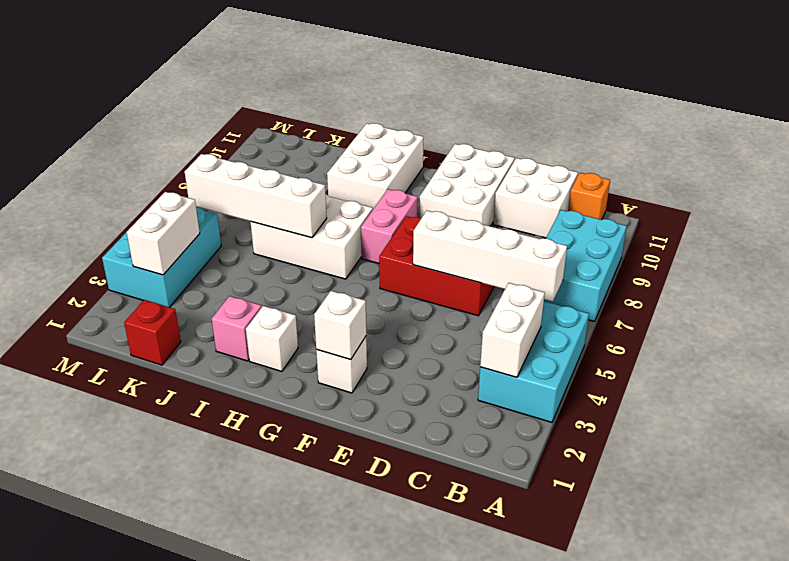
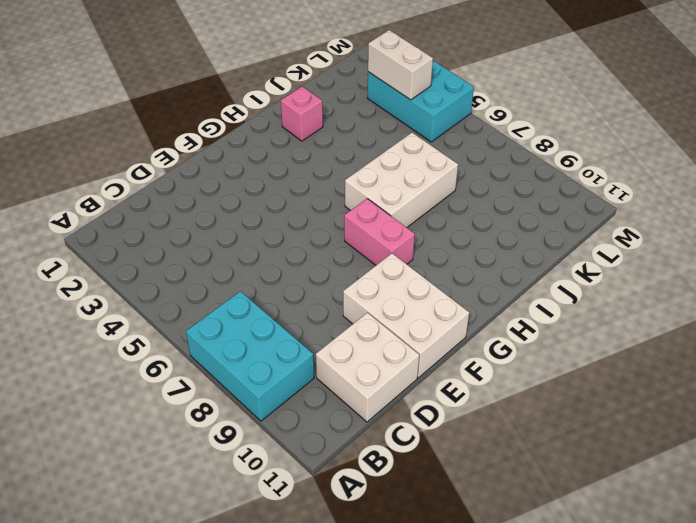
none -> cyan 2x3 brick [478,301,589,422]
none -> orange 1x1 brick [568,173,610,220]
none -> red 2x3 brick [379,216,494,316]

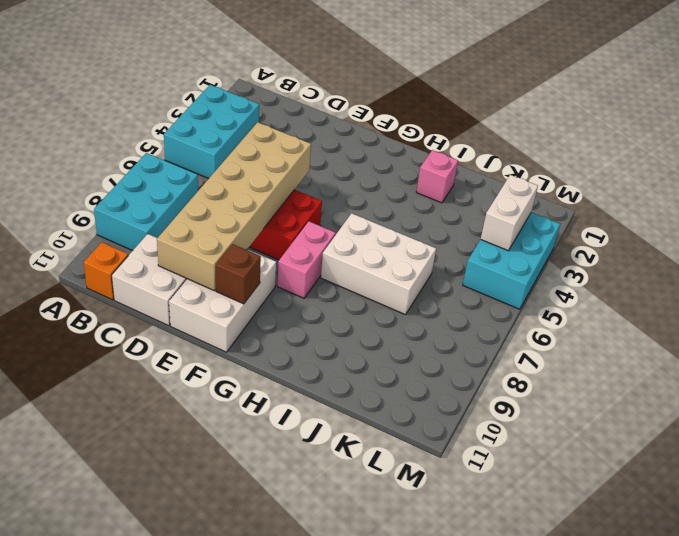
tan 2x6 brick [157,122,311,291] -> white 1x4 brick [413,211,567,302]
brown 1x1 brick [216,244,261,304] -> none
none -> white 1x1 brick [316,337,367,393]
none -> white 1x1 brick [246,306,298,372]
none -> white 2x3 brick [327,123,424,209]

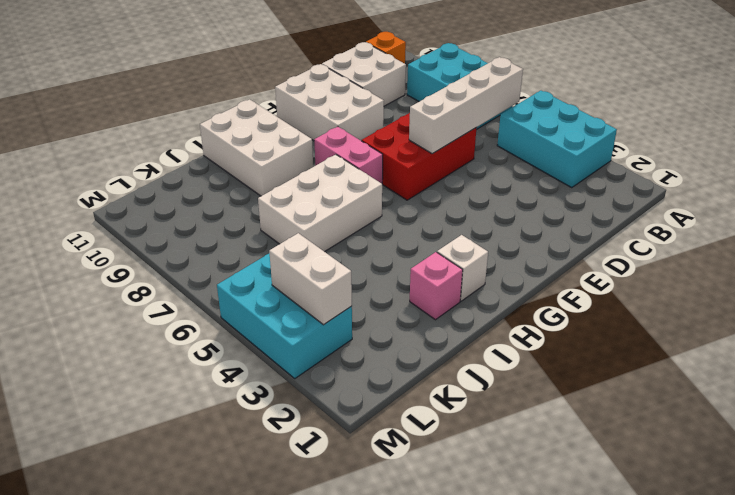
none -> white 1x1 brick [316,337,367,393]
none -> red 1x1 brick [124,300,181,365]
none -> white 1x2 brick [480,283,545,377]

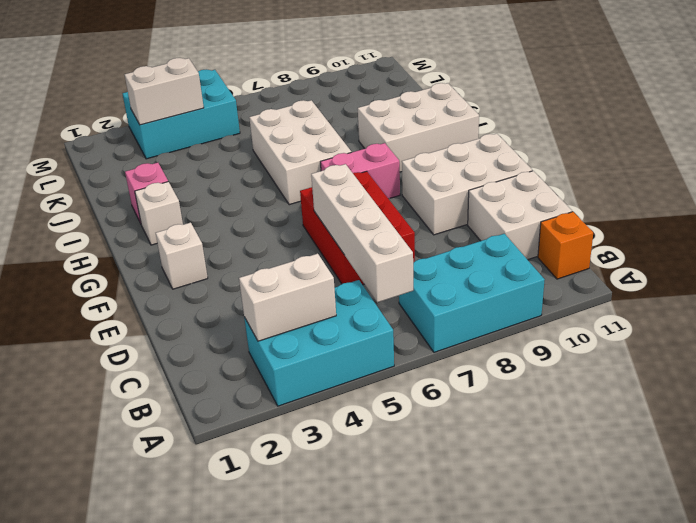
none -> red 1x1 brick [124,300,181,365]
none -> white 1x1 brick [314,291,366,360]
none -> white 1x4 brick [185,154,327,238]

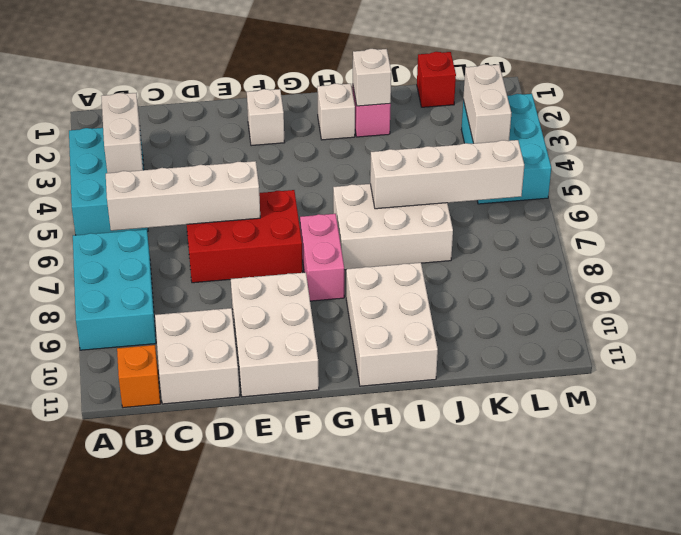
white 1x1 brick [353,49,391,106] -> white 1x1 brick moved to [314,291,366,360]

